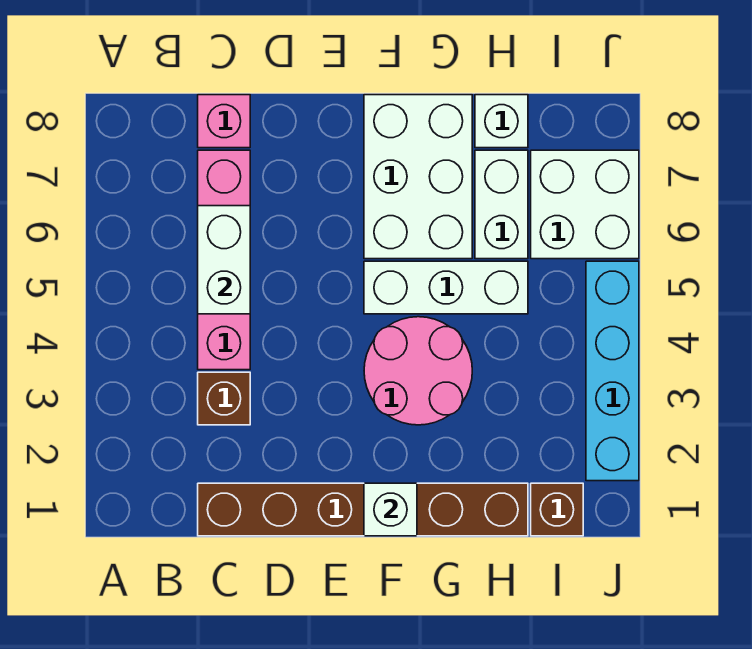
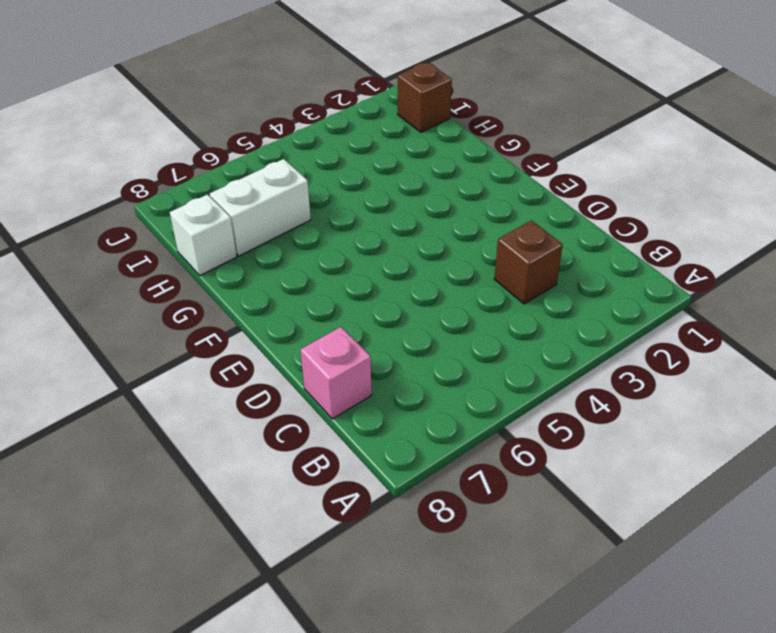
none -> brown 1x6 brick [198,483,528,536]
none -> pink 1x4 brick [198,150,250,370]
none -> pink 2x2 round brick [364,317,472,425]

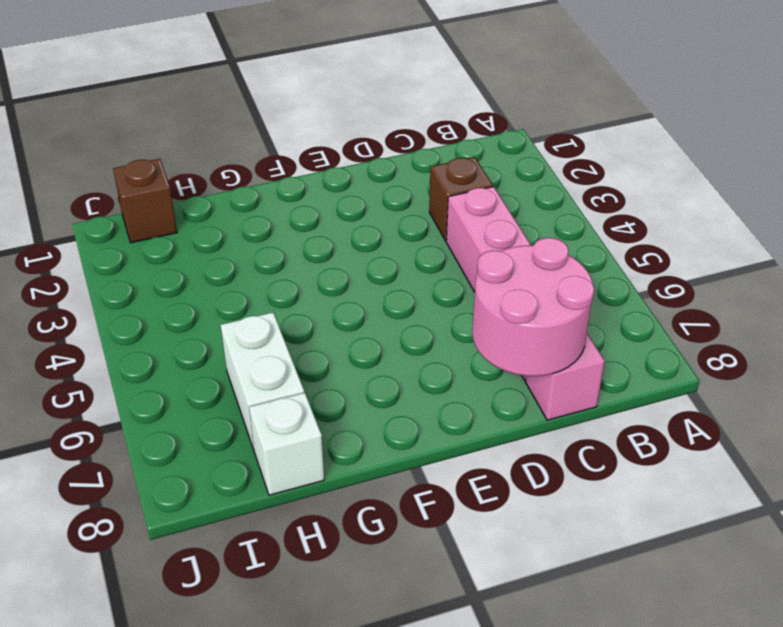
pink 2x2 round brick [472,238,594,376] -> pink 2x2 round brick moved to [364,317,472,425]
none -> brown 1x6 brick [198,483,528,536]
none -> white 1x3 brick [364,261,528,314]
none -> white 2x3 brick [364,95,472,259]

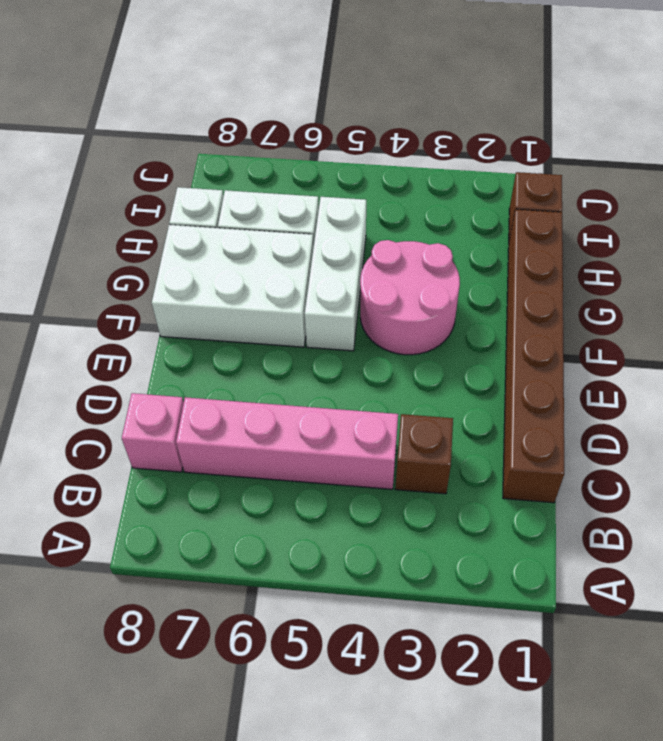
none -> white 2x2 brick [531,150,639,259]
none -> cyan 1x4 brick [586,261,639,481]
none -> white 1x2 brick [198,206,250,314]

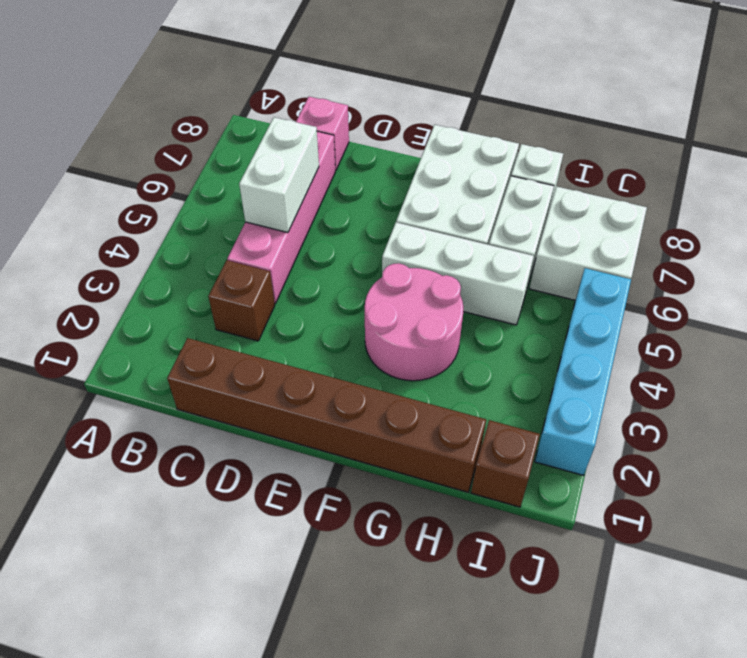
none -> white 1x1 brick [364,483,417,536]

